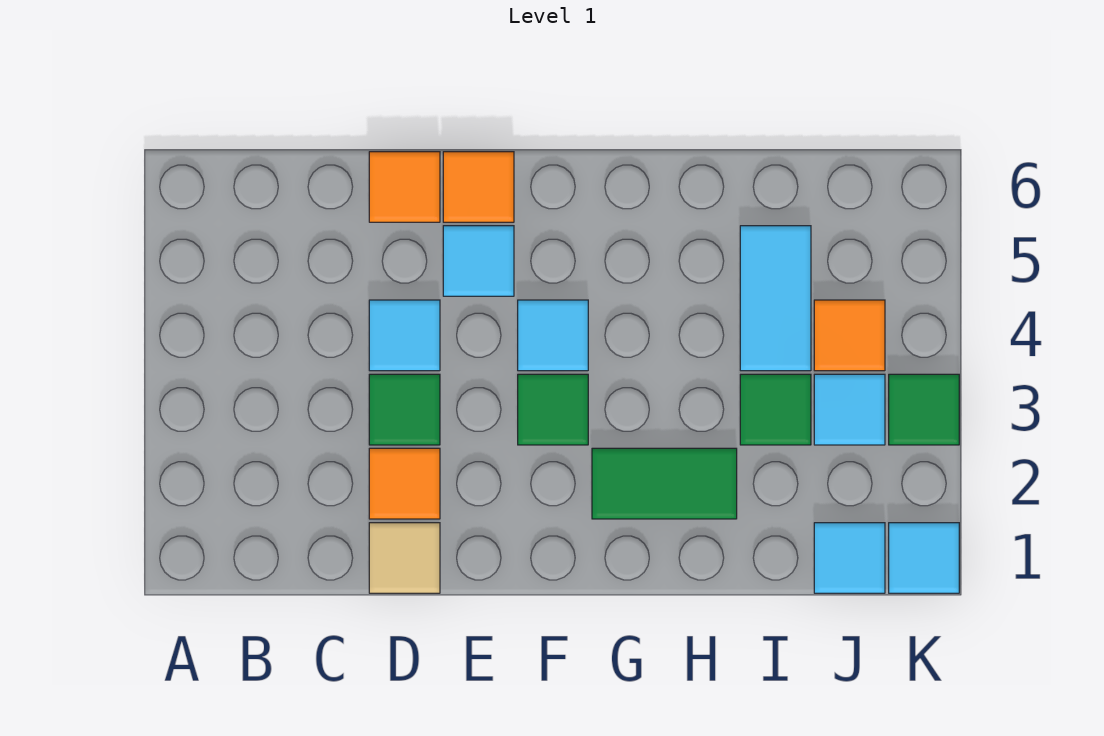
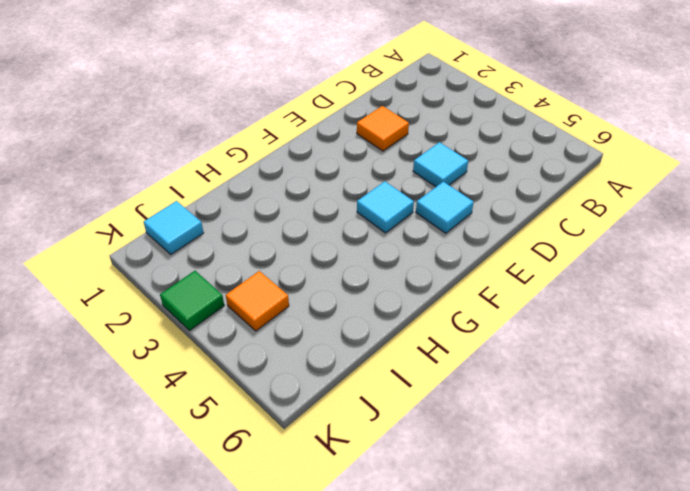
none -> tan 1x1 tile [369,523,440,593]
none -> green 1x1 tile [369,374,440,445]
none -> orange 1x1 tile [369,152,440,222]

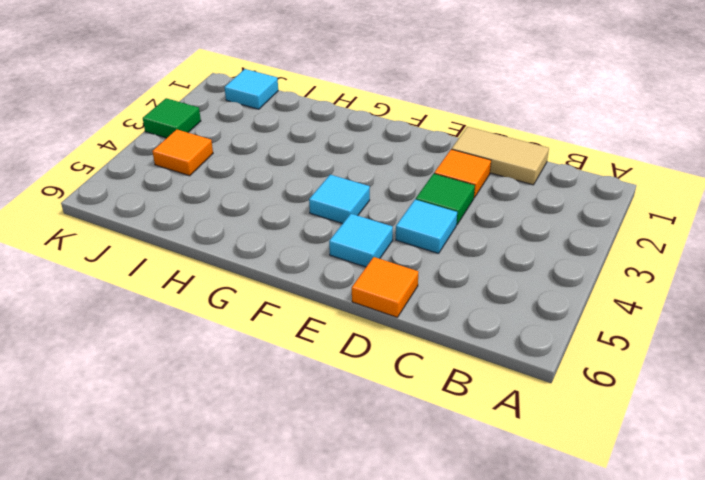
tan 1x2 tile [452,127,549,185] -> tan 1x1 tile [369,523,440,593]
none -> orange 1x1 tile [443,152,514,222]
none -> green 1x1 tile [518,374,588,445]
none -> green 1x2 tile [592,448,737,519]

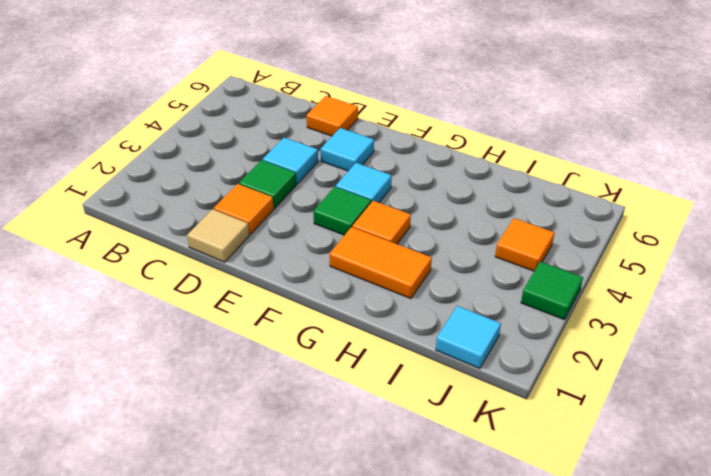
orange 1x2 tile [330,227,432,299] -> green 1x2 tile [592,448,737,519]
orange 1x1 tile [352,201,411,244] -> orange 1x1 tile moved to [443,152,514,222]
none -> green 1x1 tile [740,374,811,445]
none -> cyan 1x2 tile [740,226,811,371]
none -> cyan 1x1 tile [814,374,885,445]

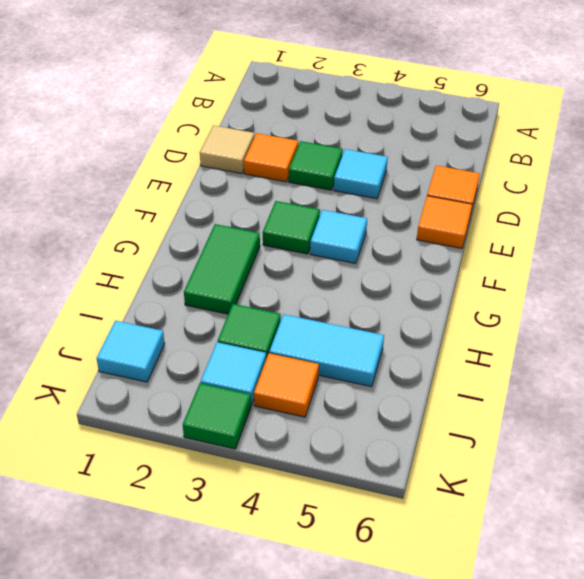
none -> cyan 1x1 tile [443,226,514,296]
none -> cyan 1x1 tile [889,523,959,593]

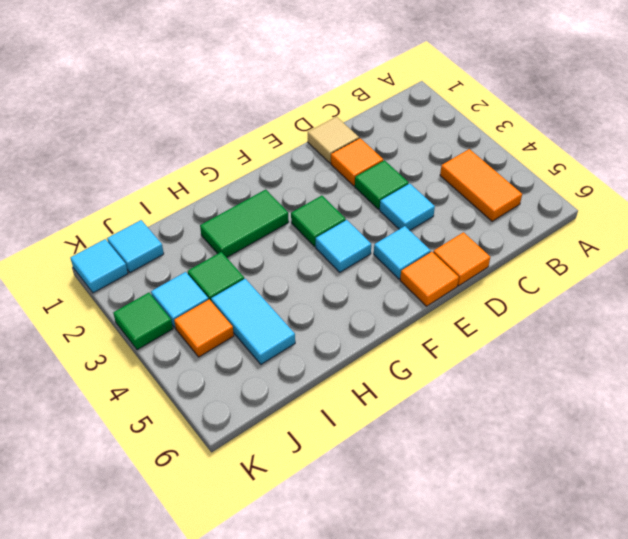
orange 1x2 tile [440,149,522,221] -> none

